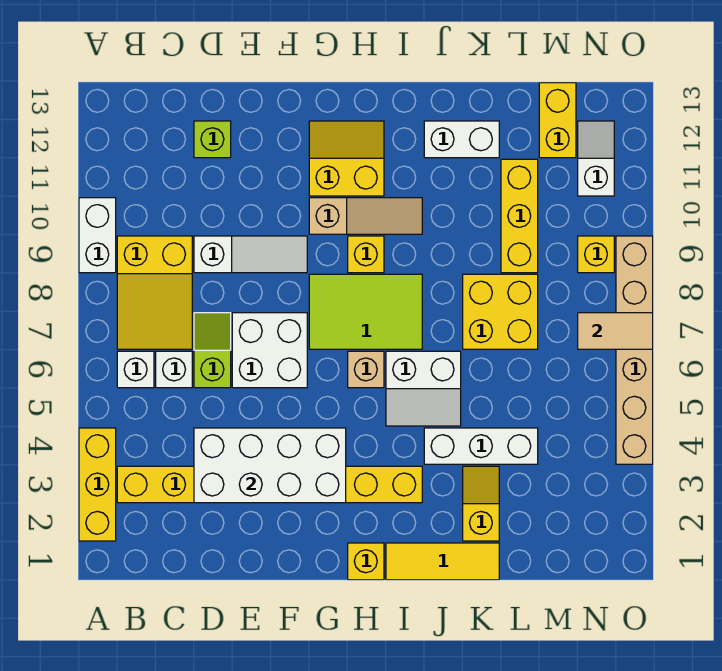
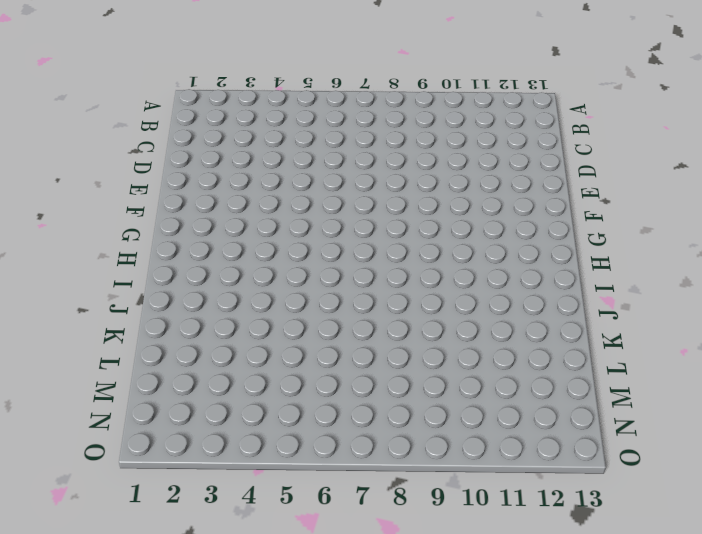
none -> yellow 1x3 brick [79,428,116,541]
none -> white 1x2 brick [79,198,116,273]
none -> yellow 1x8 brick [117,466,422,503]

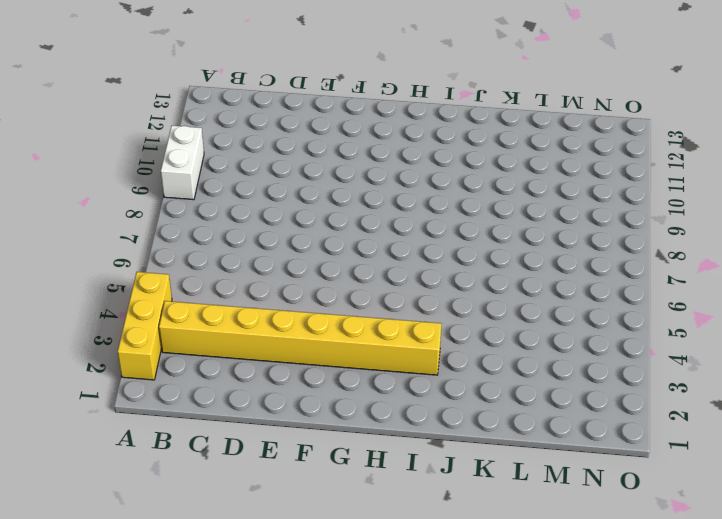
none -> white 1x1 brick [117,351,154,388]
none -> yellow 2x3 slope [117,236,192,349]
none -> white 1x1 brick [156,351,192,388]

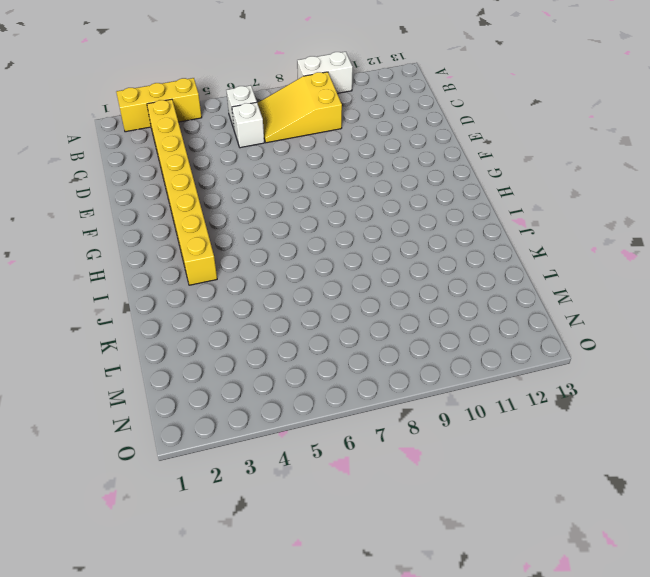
none -> lime 1x2 slope [194,313,231,388]
none -> white 1x3 slope [194,236,307,273]
none -> lime 1x1 brick [194,121,231,158]

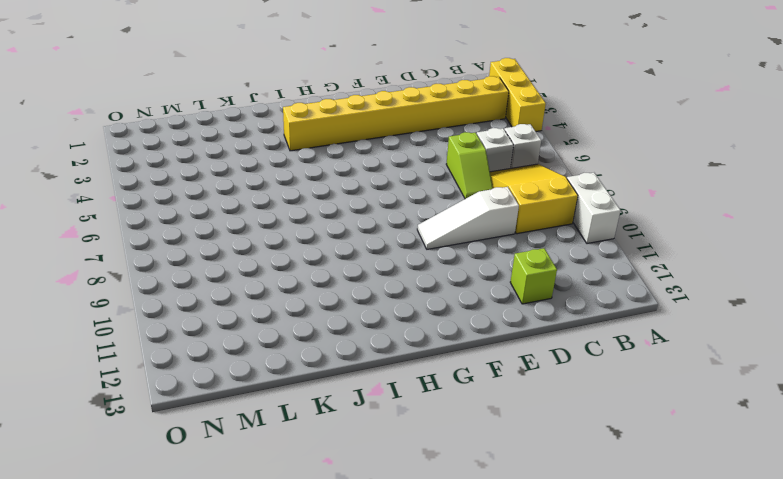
none -> white 2x2 brick [232,313,307,388]
none -> lime 2x3 tile [309,274,422,349]
none -> tan 1x3 slope [309,198,422,234]

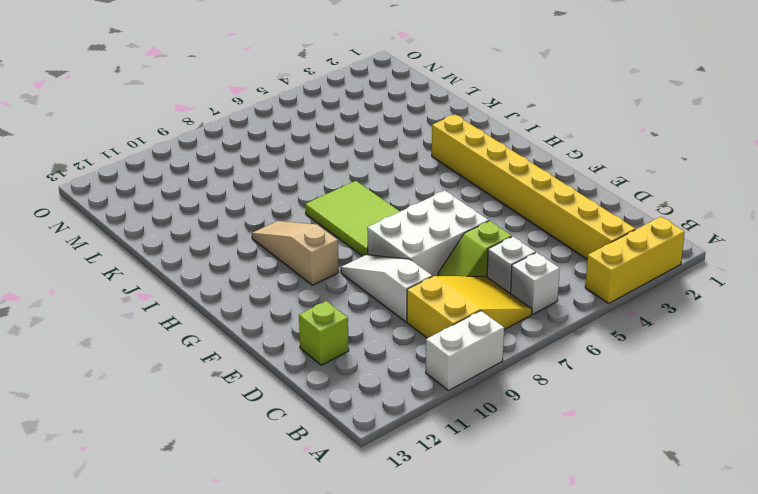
white 2x3 brick [367,191,489,276] -> white 2x2 brick [232,313,307,388]
none -> yellow 2x2 slope [309,121,384,196]
none -> yellow 1x1 brick [348,543,384,580]
none -> tan 1x1 brick [348,351,384,388]

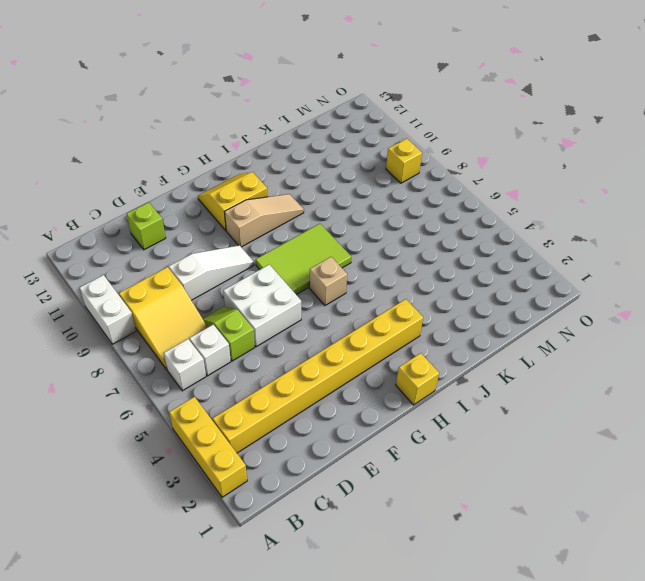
none -> yellow 1x1 brick [348,236,384,273]
none -> yellow 1x3 tile [386,543,499,580]
none -> white 2x2 slope [386,351,461,426]

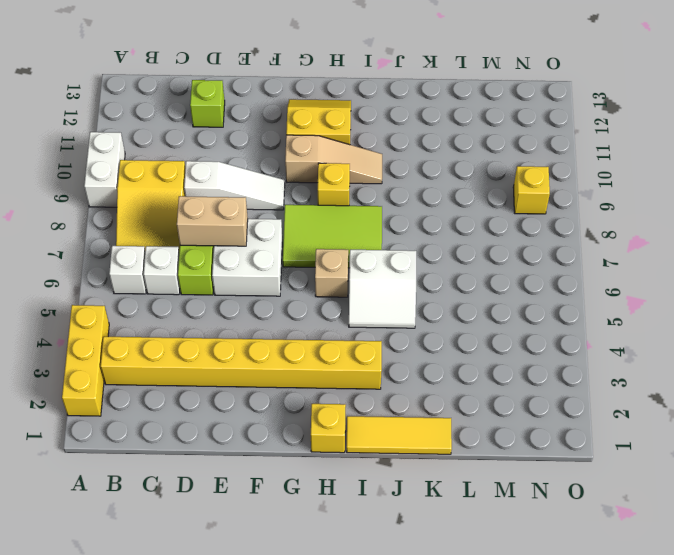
tan 1x2 brick [177,196,248,246] -> none
none -> white 1x3 brick [424,428,538,464]
none -> white 1x2 brick [424,121,499,158]
none -> yellow 1x2 slope [463,466,499,541]

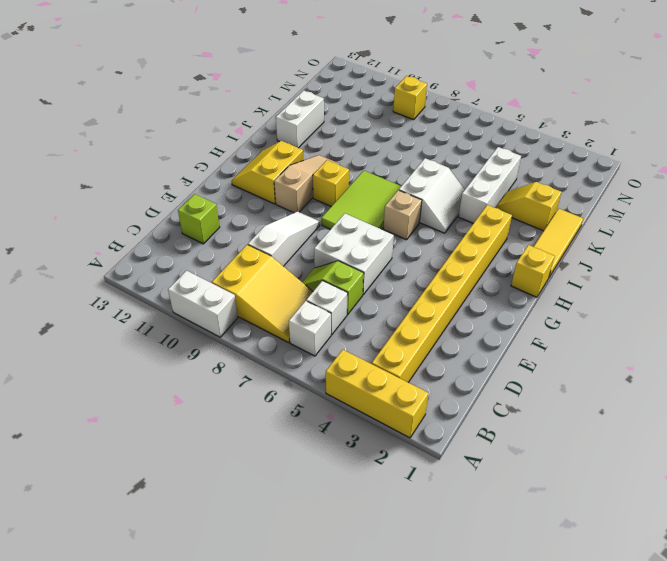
none -> yellow 2x2 brick [463,274,538,349]
none -> yellow 1x3 brick [501,159,538,273]
none -> yellow 1x2 brick [539,83,576,158]

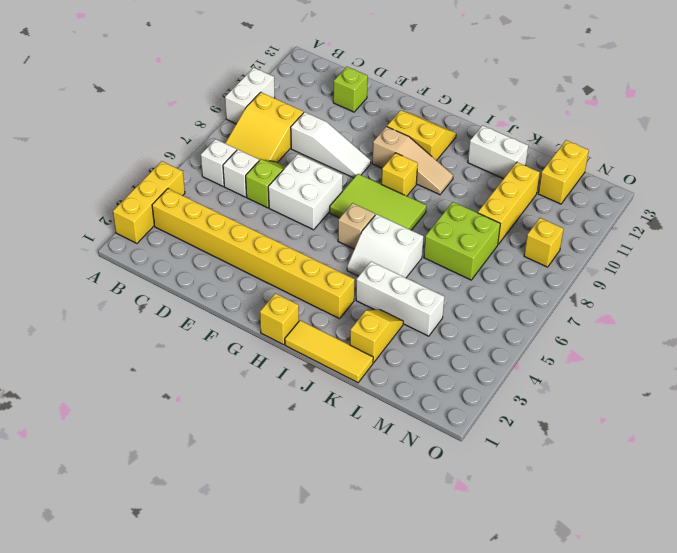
lime 2x2 brick [424,202,500,280] -> yellow 2x2 brick [463,274,538,349]
none -> white 1x2 slope [578,121,614,196]
none -> tan 1x6 brick [616,236,653,464]
none -> white 2x4 brick [194,428,346,503]

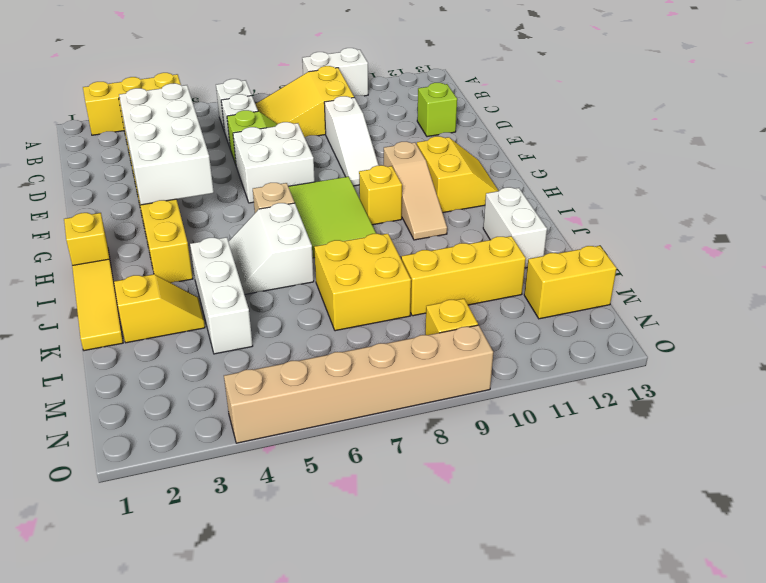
none -> white 1x2 slope [578,121,614,196]
none -> tan 1x2 tile [578,313,653,349]

